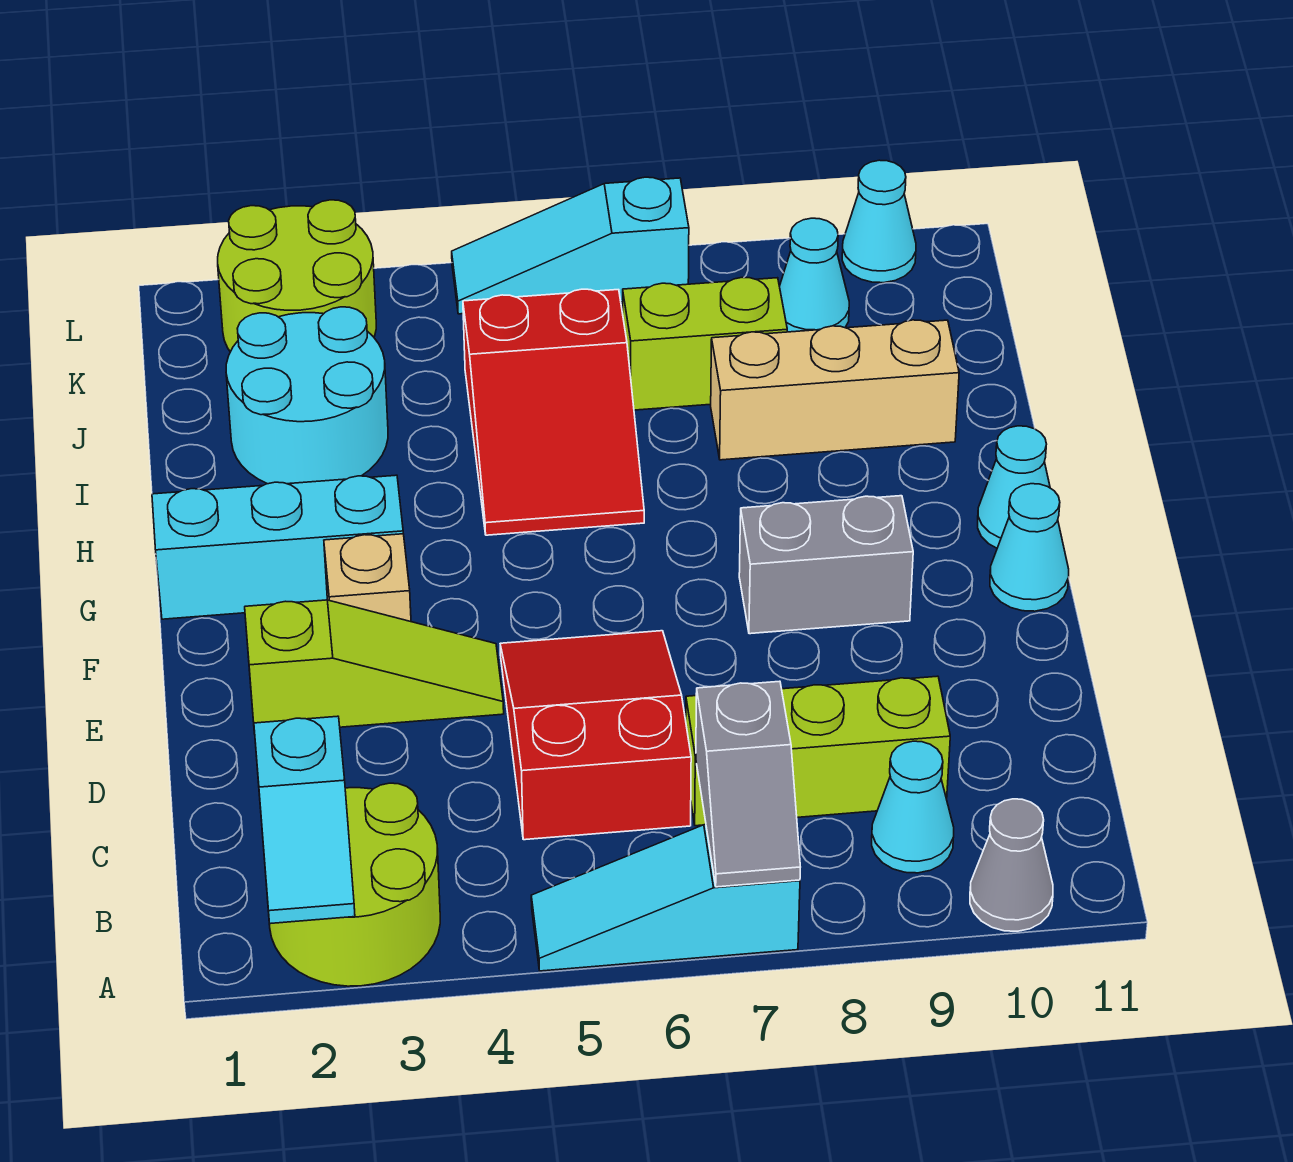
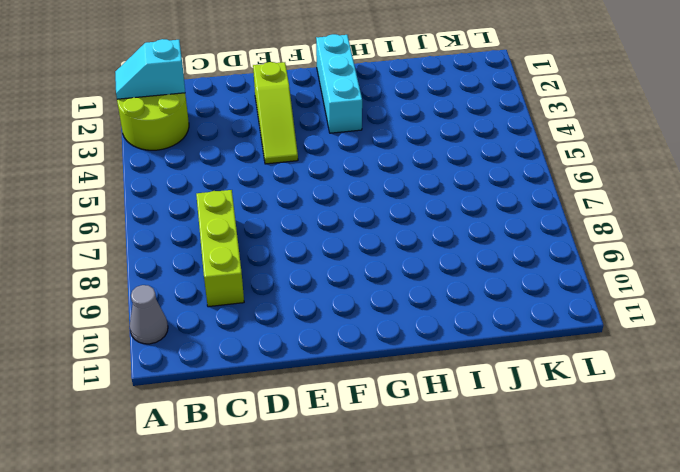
none -> cyan 1x3 slope [531,825,800,971]
none -> cyan 1x1 cone [872,741,954,873]
none -> red 2x3 slope [500,631,691,840]

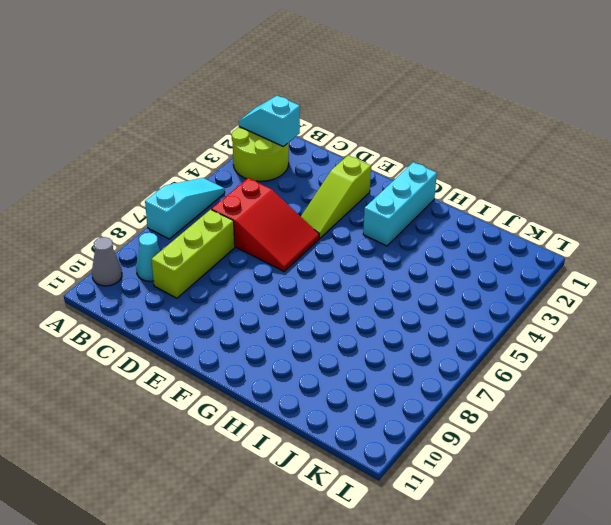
none -> tan 1x1 brick [324,534,411,622]
none -> grey 1x2 brick [739,496,913,634]
none -> cyan 1x1 cone [990,484,1069,611]

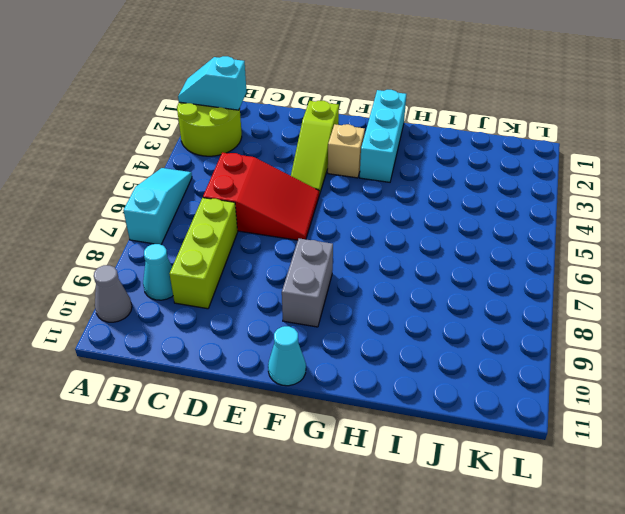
none -> cyan 1x1 cone [978,426,1050,548]
none -> red 2x3 slope [463,289,644,535]
none -> cyan 2x2 round brick [226,307,388,484]

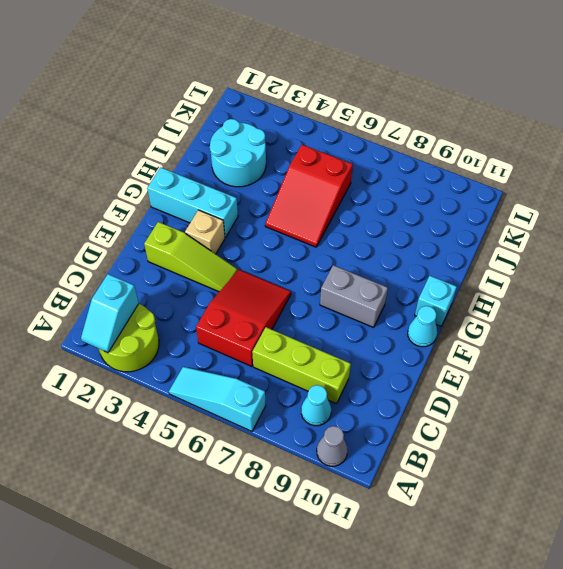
cyan 1x1 brick [415,276,457,326] -> cyan 1x1 cone [978,426,1050,548]
none -> tan 1x3 brick [711,320,959,460]
none -> lime 1x2 brick [623,277,787,410]
none -> lime 2x2 round brick [218,200,376,352]

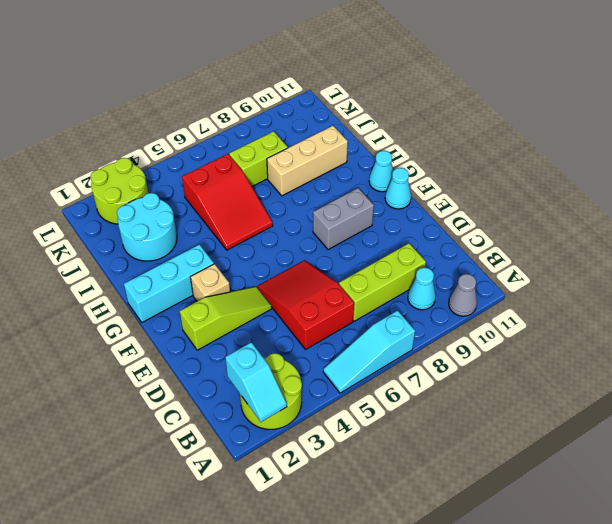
none -> cyan 1x1 cone [779,218,849,332]
none -> cyan 1x3 slope [452,177,689,314]
none -> cyan 1x1 cone [842,160,916,283]

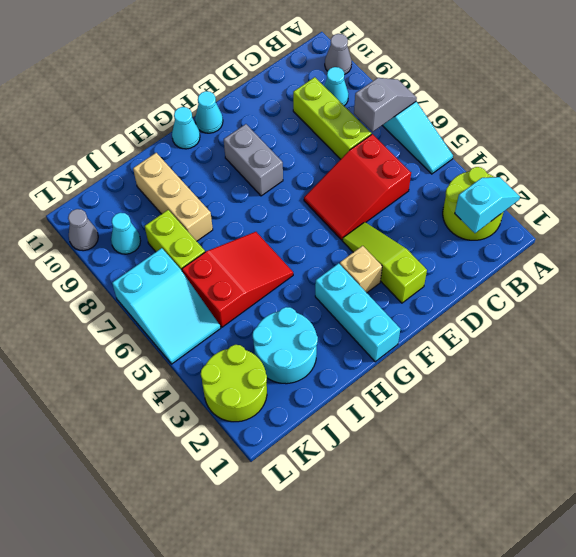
cyan 2x3 slope [112,248,221,364] -> cyan 1x3 slope [452,177,689,314]
grey 1x1 cone [68,209,98,251] -> cyan 1x1 cone [842,160,916,283]

